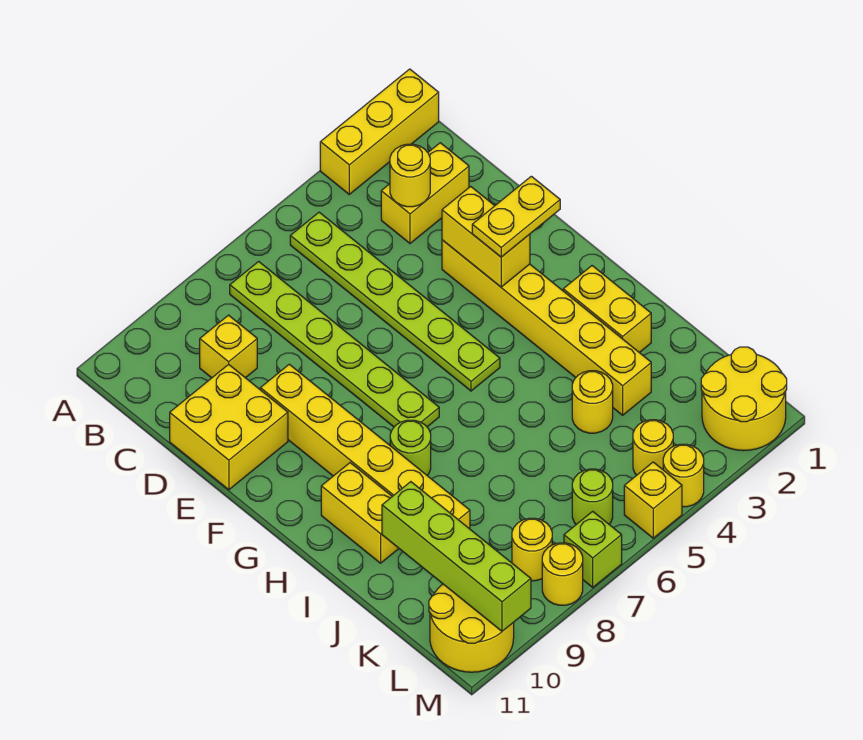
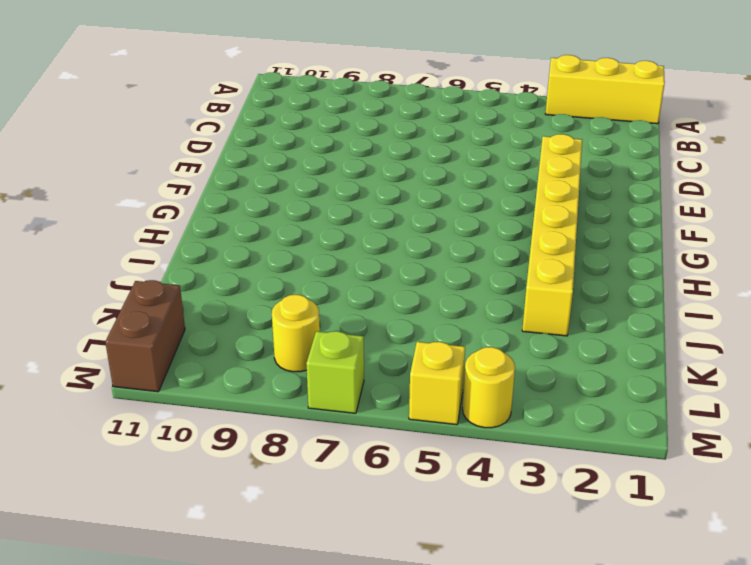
brown 1x2 brick [105,280,185,392] -> yellow 2x2 round brick [429,584,514,672]
none -> lime 1x6 plate [290,212,500,391]
none -> lime 1x6 plate [230,261,439,427]
none -> yellow 1x2 brick [381,143,469,243]

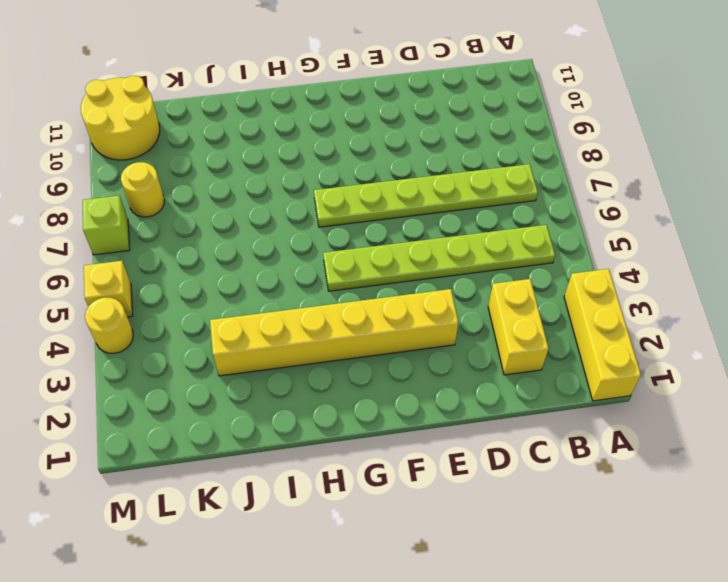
none -> yellow 1x1 brick [200,315,257,378]
none -> yellow 2x2 brick [170,364,288,490]
none -> yellow 1x6 brick [260,364,470,529]

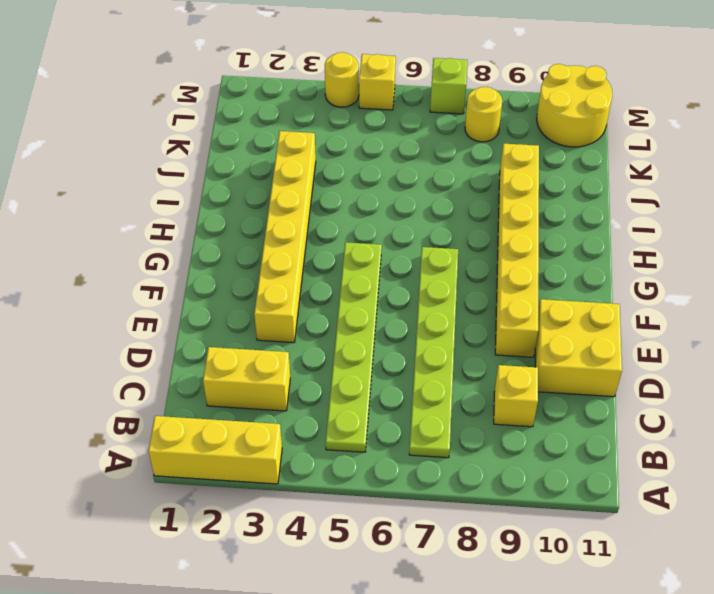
none -> yellow 1x2 brick [563,266,651,353]
none -> lime 1x1 round brick [390,420,431,475]
none -> yellow 1x2 brick [321,463,399,563]

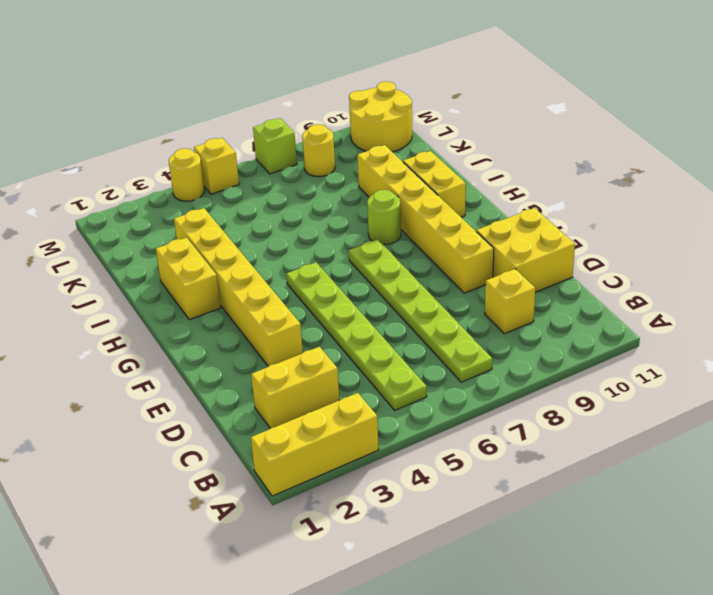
none -> yellow 1x1 round brick [572,371,613,433]
none -> yellow 2x2 round brick [701,347,787,451]
none -> yellow 1x1 round brick [633,420,673,475]

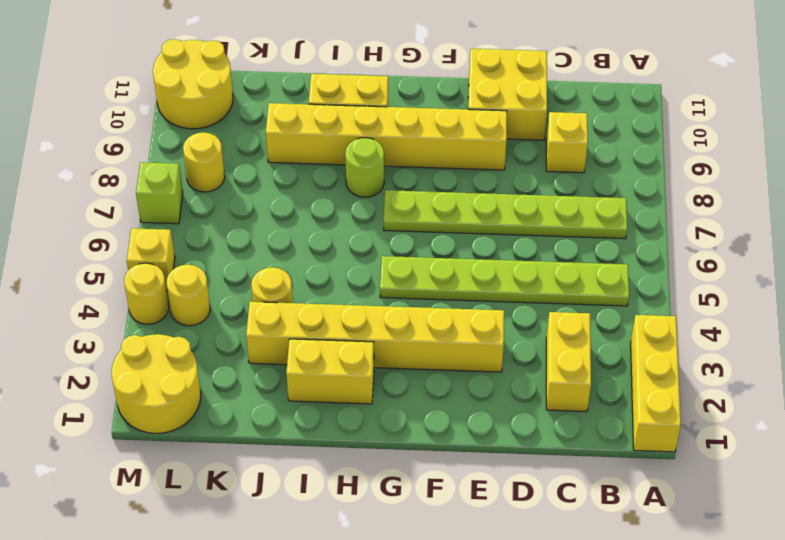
none -> lime 1x1 round brick [572,469,613,524]
none -> yellow 1x1 round brick [542,543,583,605]
none -> yellow 1x1 round brick [390,144,430,207]

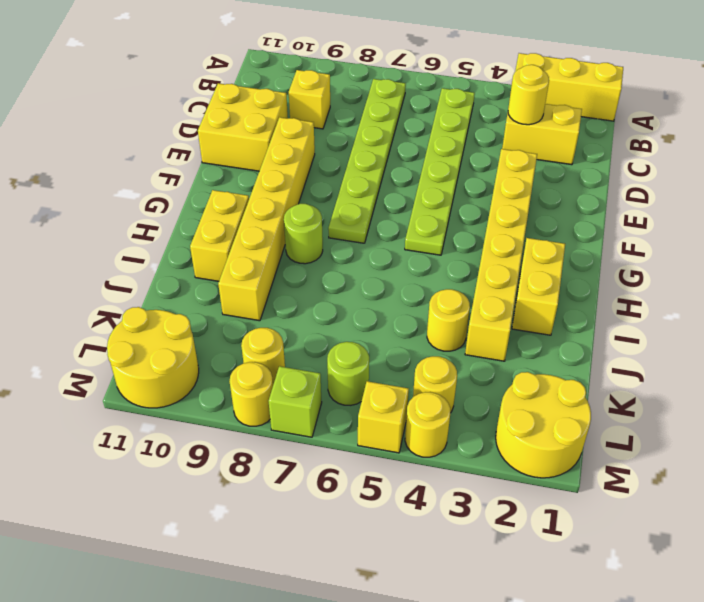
none -> yellow 1x2 brick [442,186,530,287]
none -> lime 1x4 brick [382,482,531,631]
none -> yellow 1x2 plate [472,176,560,257]

